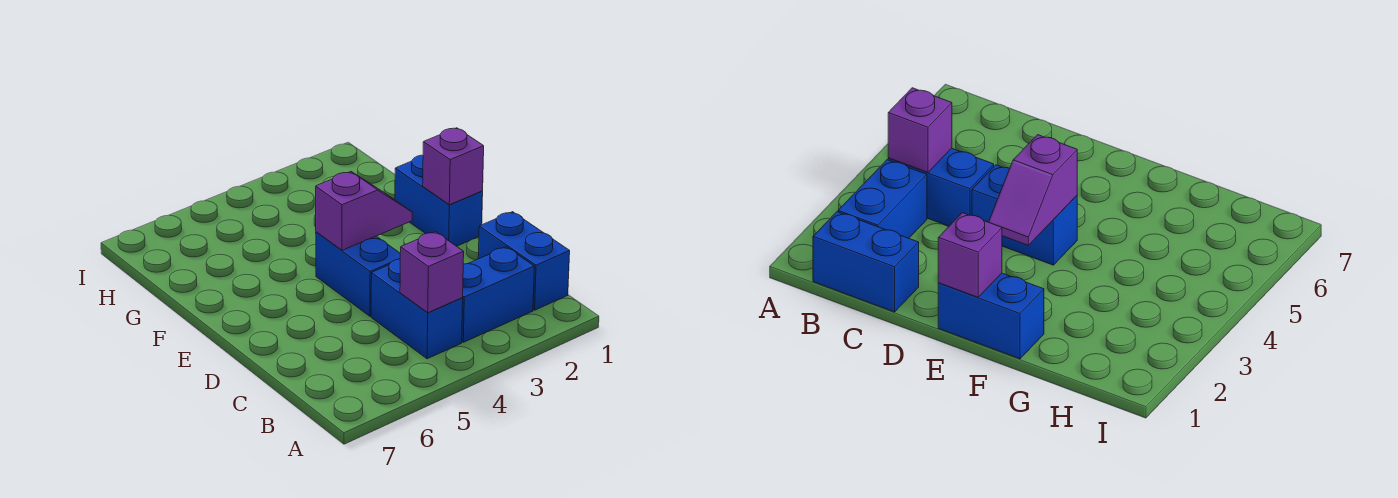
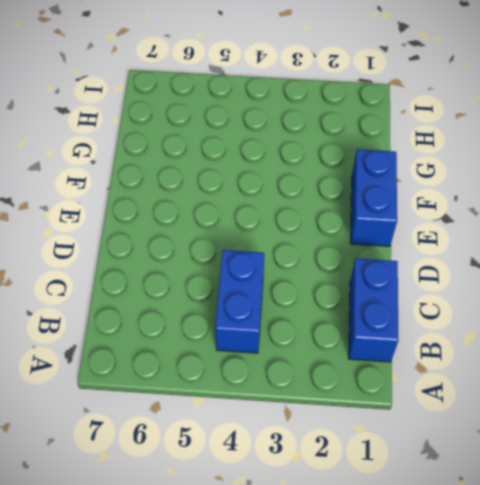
none -> blue 1x2 brick [462,247,534,342]
none -> blue 1x2 brick [316,232,400,316]

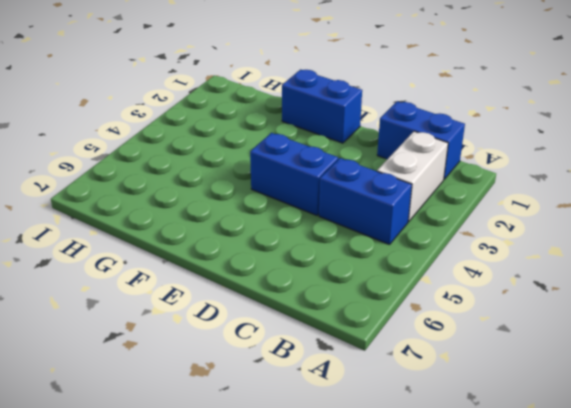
white 1x2 brick [377,131,448,222] -> blue 1x2 brick [462,247,534,342]
none -> purple 1x1 brick [400,232,464,313]
none -> purple 1x1 brick [423,128,484,205]

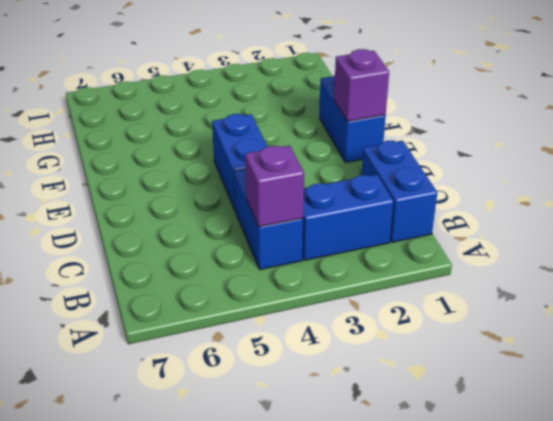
none -> purple 1x2 slope [316,172,412,250]

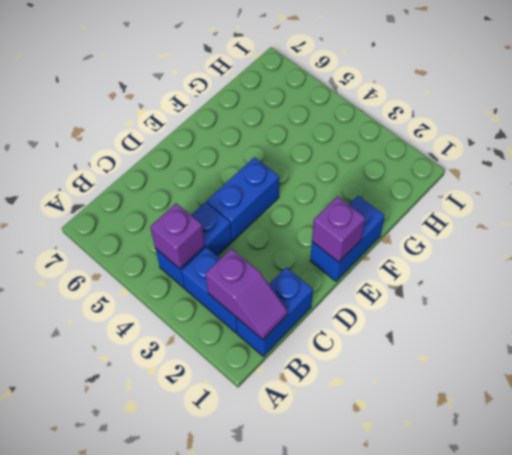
purple 1x2 slope [206,249,288,340] -> purple 1x2 slope moved to [316,172,412,250]

